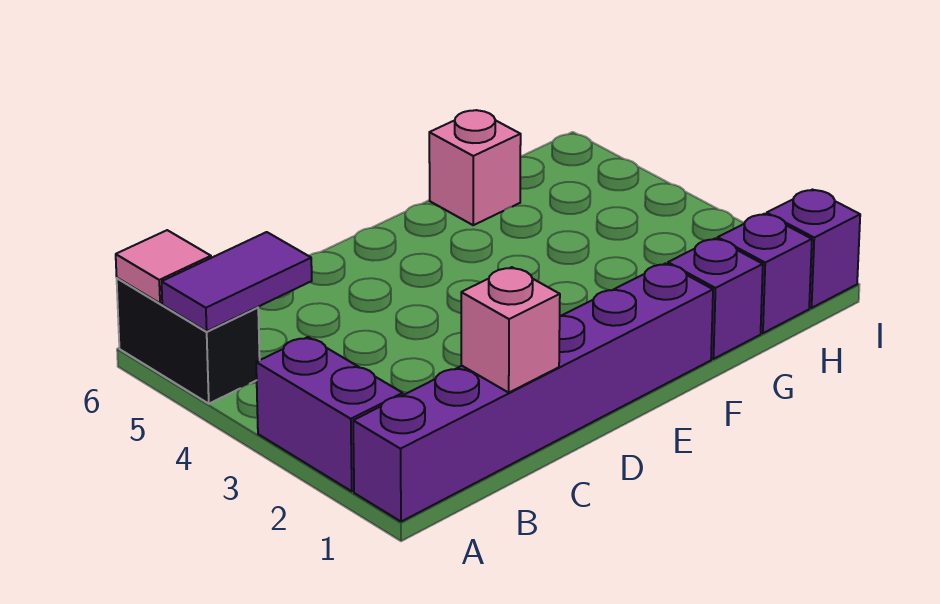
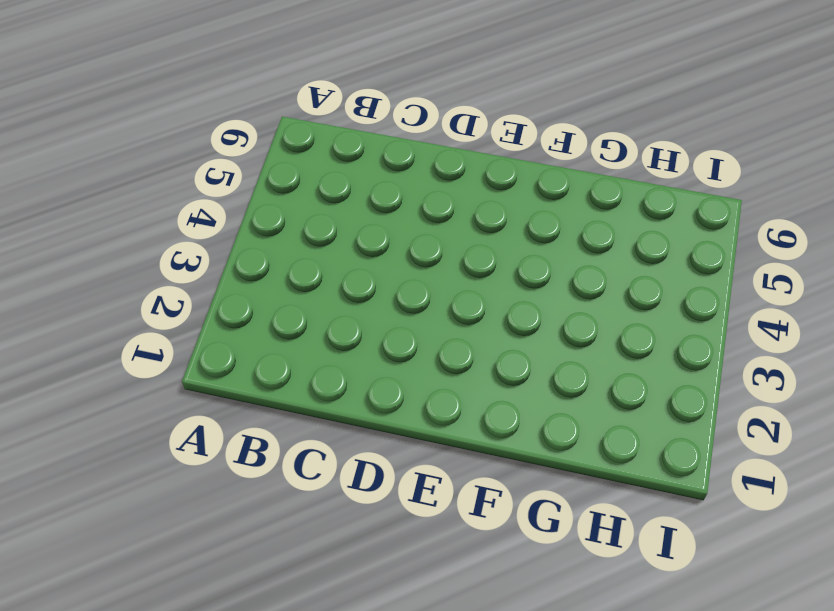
none -> purple 1x6 brick [353,264,713,522]
none -> purple 1x2 brick [256,337,403,491]

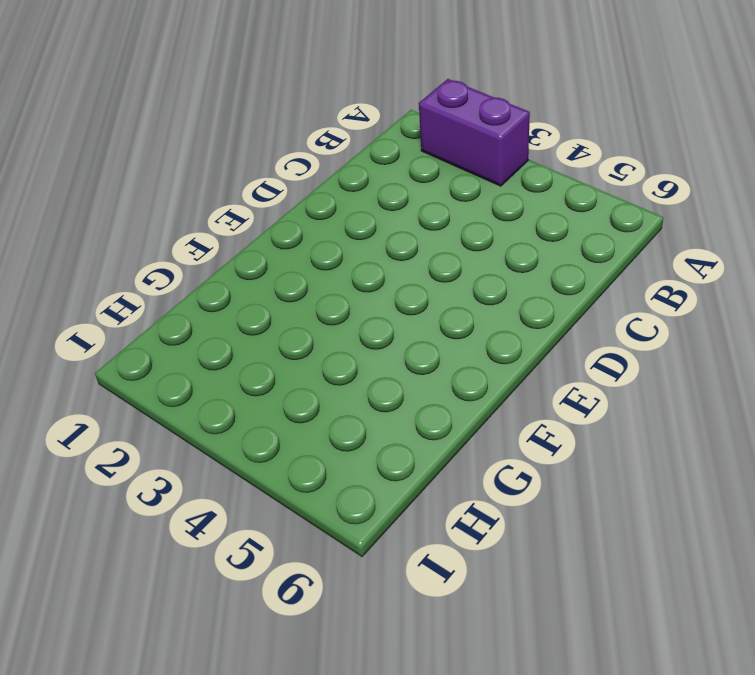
none -> purple 1x6 brick [353,264,713,522]
none -> black 1x2 brick [117,278,260,404]

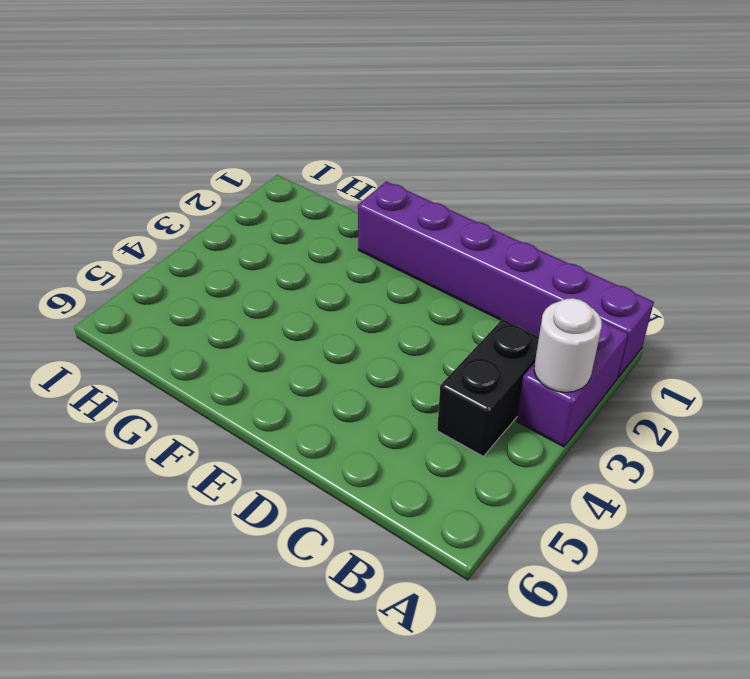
white 1x1 round brick [534,298,602,392] -> none
black 1x2 brick [437,319,539,456] -> black 1x2 brick moved to [117,278,260,404]
none -> purple 1x1 brick [668,238,763,359]
none -> pink 1x1 brick [429,110,521,225]

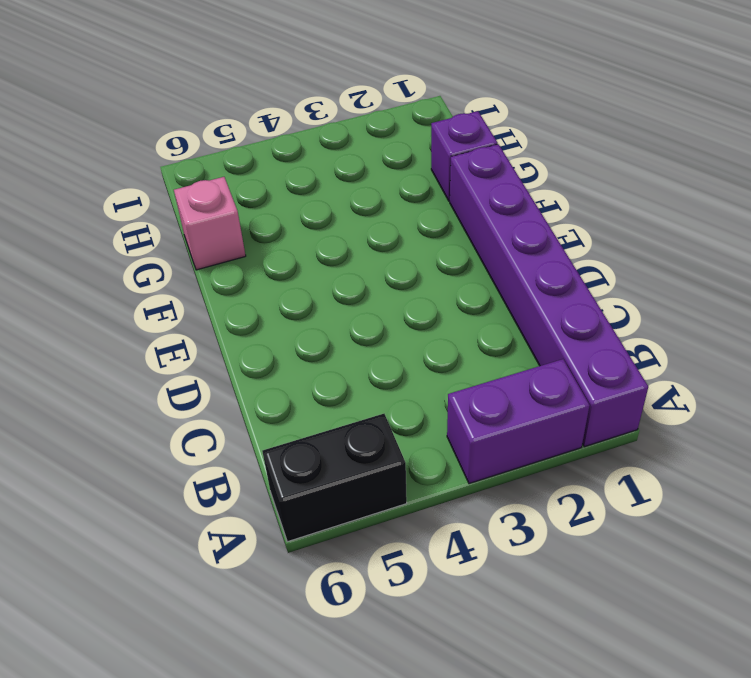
none -> purple 1x1 brick [718,214,812,333]
none -> purple 1x1 brick [767,190,860,308]

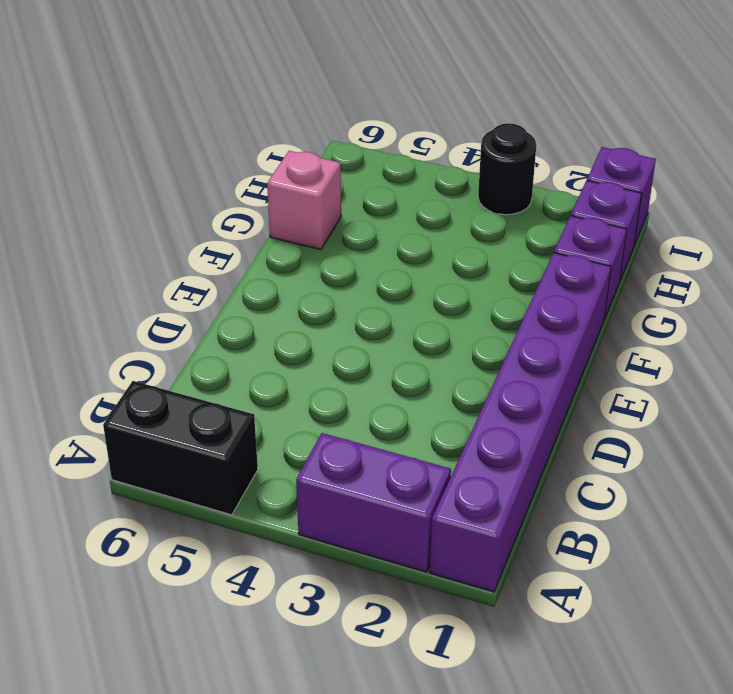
black 1x1 round brick [478,123,536,215] -> none
none -> purple 1x2 tile [162,232,312,331]
none -> pink 1x1 tile [116,230,211,303]

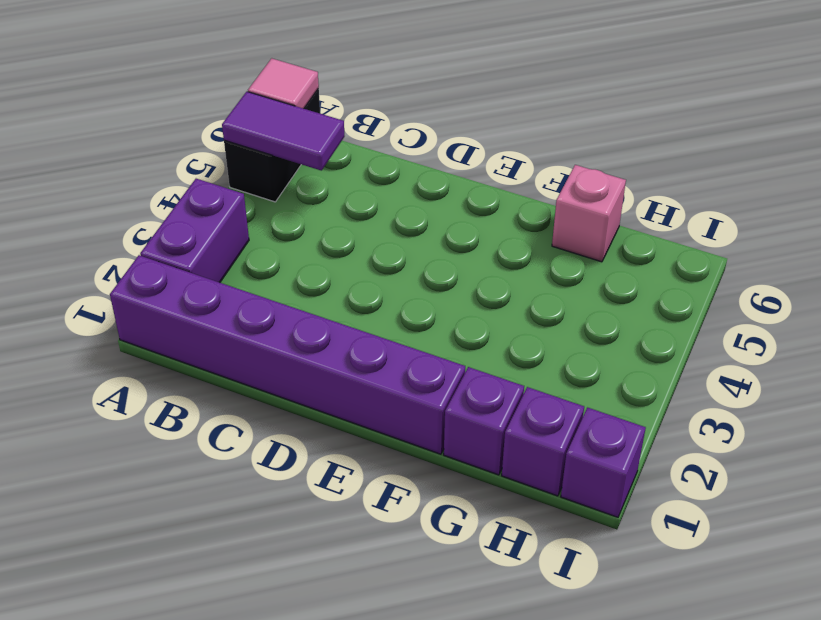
none -> pink 1x1 brick [461,267,560,393]

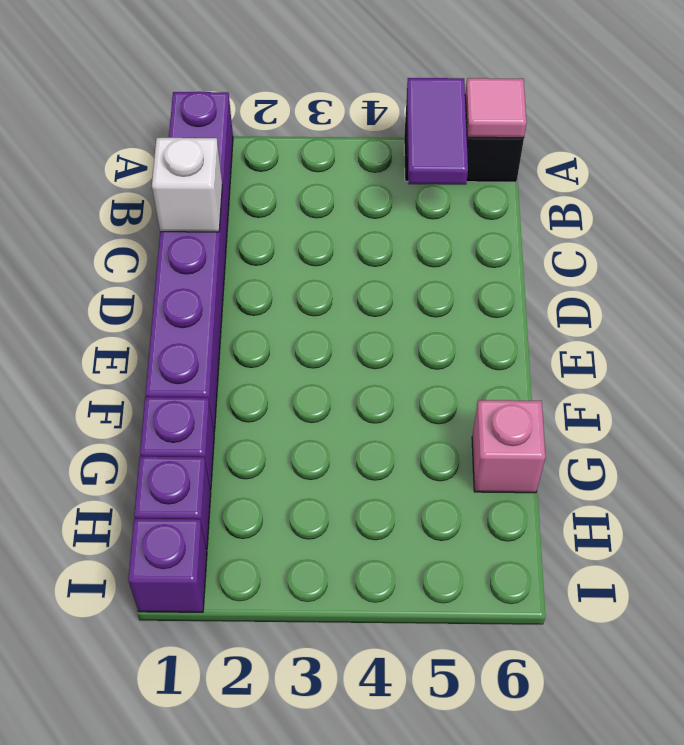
white 1x1 brick [152,138,222,232] -> pink 1x1 brick [461,267,560,393]
none -> purple 1x2 brick [256,337,403,491]

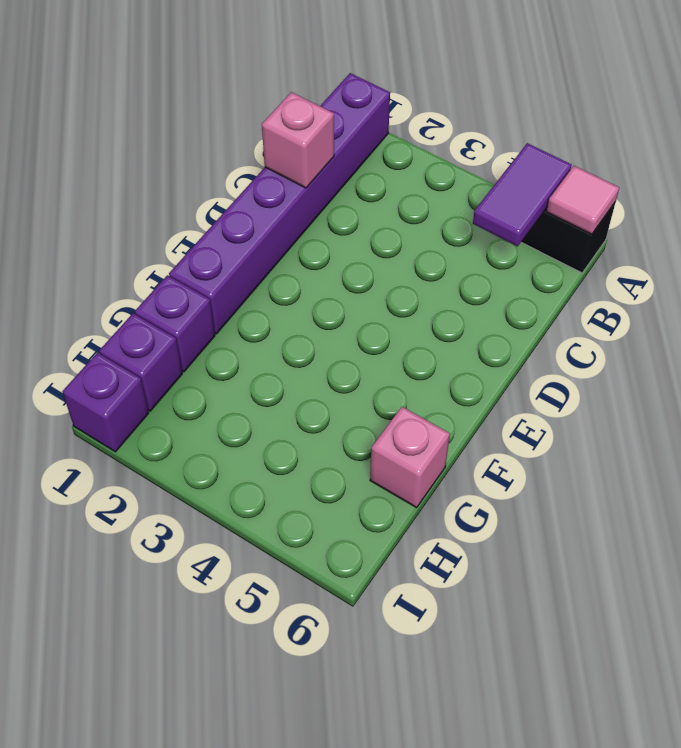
none -> purple 1x2 brick [256,337,403,491]

